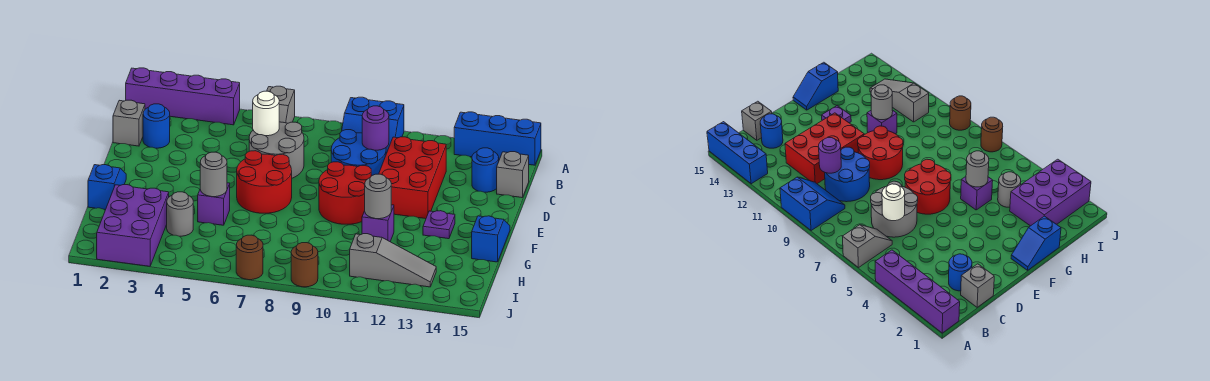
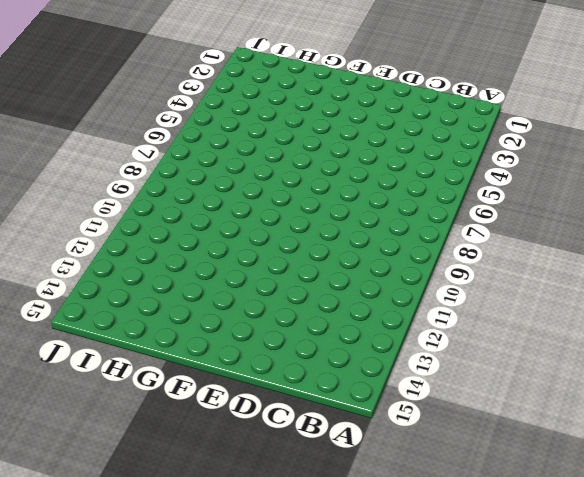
none -> purple 1x4 brick [126,68,240,125]
none -> grey 1x2 slope [267,86,295,123]
none -> blue 2x2 slope [342,97,404,154]

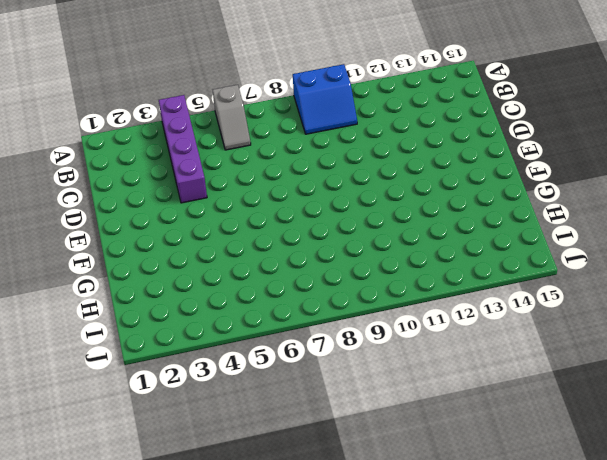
purple 1x4 brick [159,95,207,203] -> purple 1x4 brick turned to [126,68,240,125]
none -> blue 1x3 brick [454,112,541,165]
none -> grey 1x1 brick [113,100,145,146]
none -> blue 1x1 round brick [143,104,170,148]

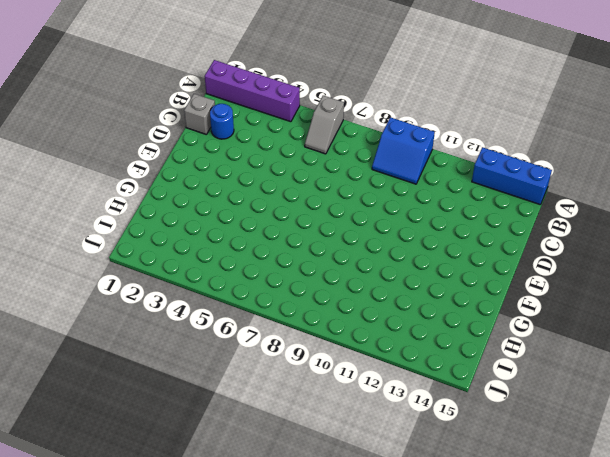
none -> grey 2x2 round brick [249,122,304,178]
none -> blue 2x2 round brick [331,130,386,175]
none -> red 2x3 brick [379,137,446,219]

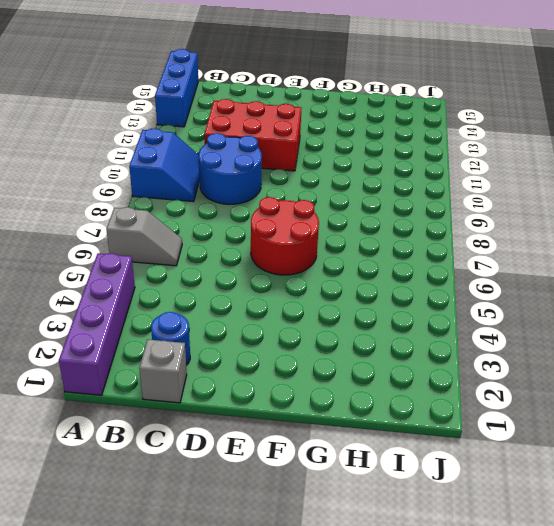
none -> grey 2x2 round brick [249,122,304,178]
none -> blue 1x1 round brick [472,148,499,192]
none -> grey 1x1 brick [497,152,529,198]

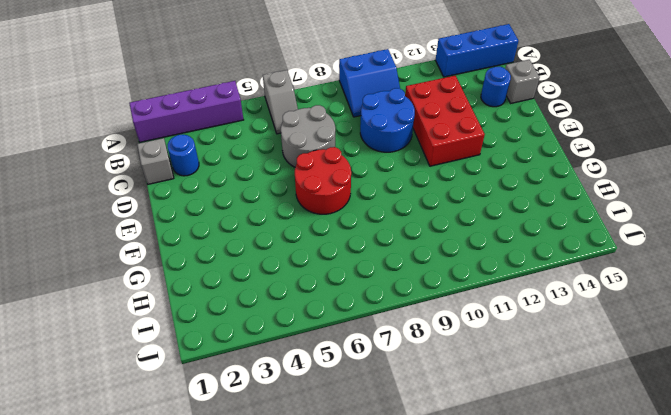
none -> red 2x2 round brick [319,162,372,224]
none -> blue 1x2 slope [88,165,126,210]
none -> purple 1x1 plate [423,211,455,239]

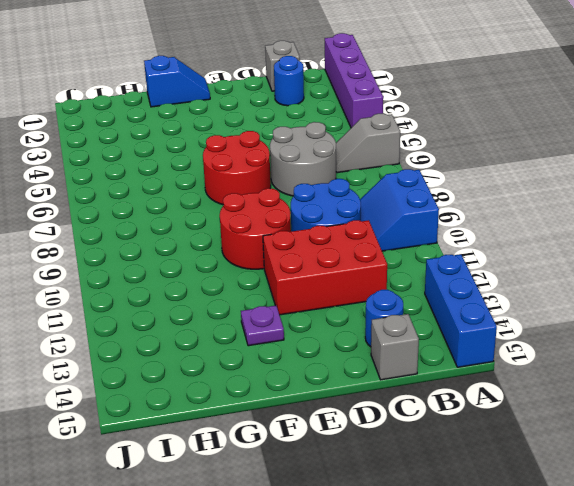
none -> blue 1x2 slope [472,216,510,262]
none -> purple 1x1 brick [198,183,230,225]
none -> purple 1x1 brick [362,205,394,241]

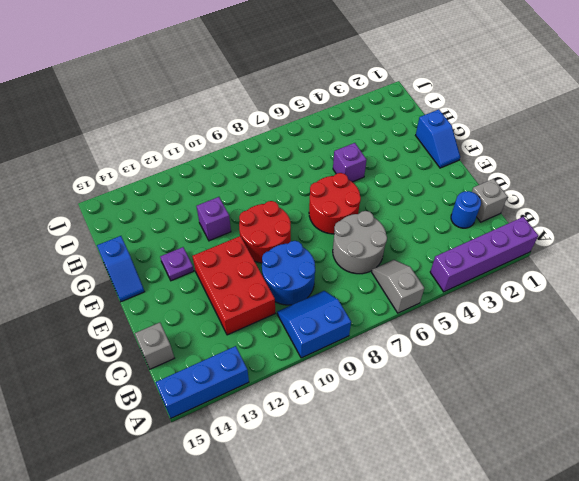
none -> blue 1x1 round brick [472,148,499,192]
none -> purple 2x3 brick [97,185,169,266]
none -> grey 1x1 round brick [167,192,193,236]

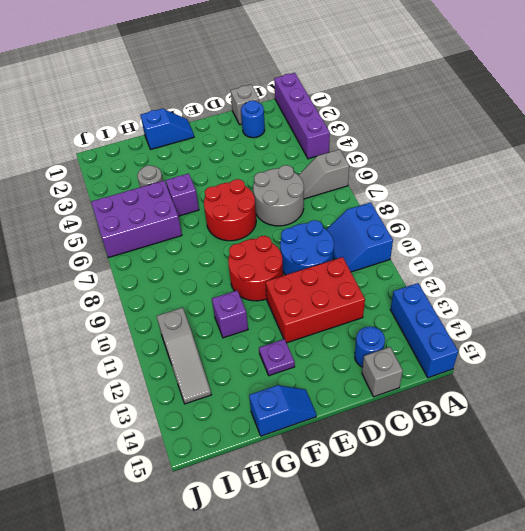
purple 2x3 brick [91,181,182,258] -> purple 2x3 brick moved to [97,185,169,266]
none -> brown 1x1 round brick [236,235,263,280]
none -> brown 1x1 round brick [291,243,318,287]
none -> white 1x1 round brick [253,91,279,136]

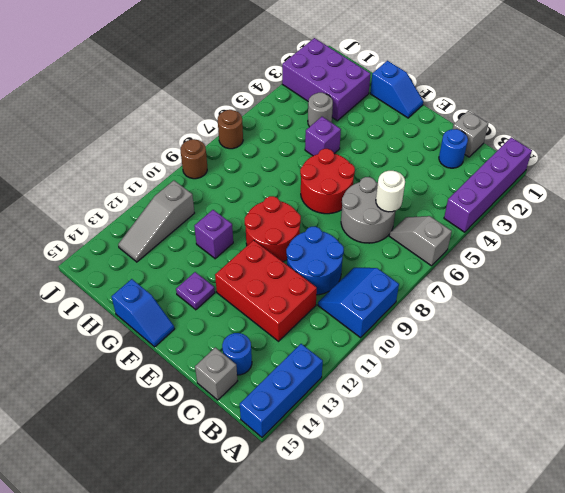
none -> purple 1x1 round brick [362,106,389,150]
none -> grey 1x1 round brick [200,152,227,197]
none -> grey 1x1 round brick [365,174,391,219]

